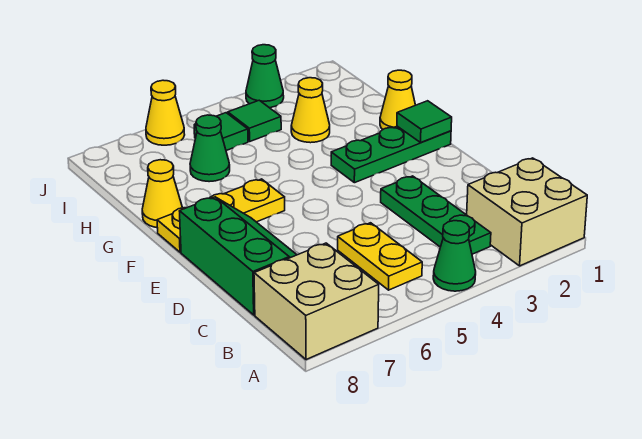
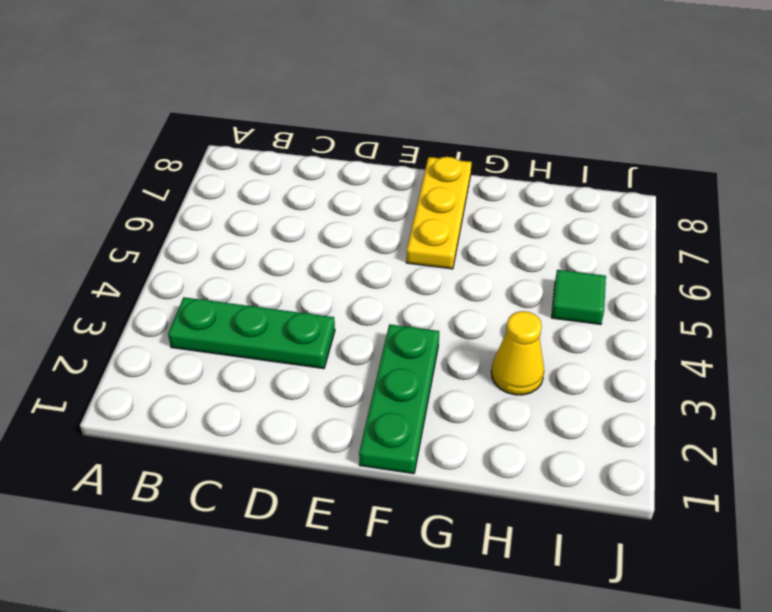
none -> tan 2x2 brick [467,158,587,266]
none -> green 1x1 cone [433,221,476,291]
none -> tan 2x2 brick [254,243,379,360]

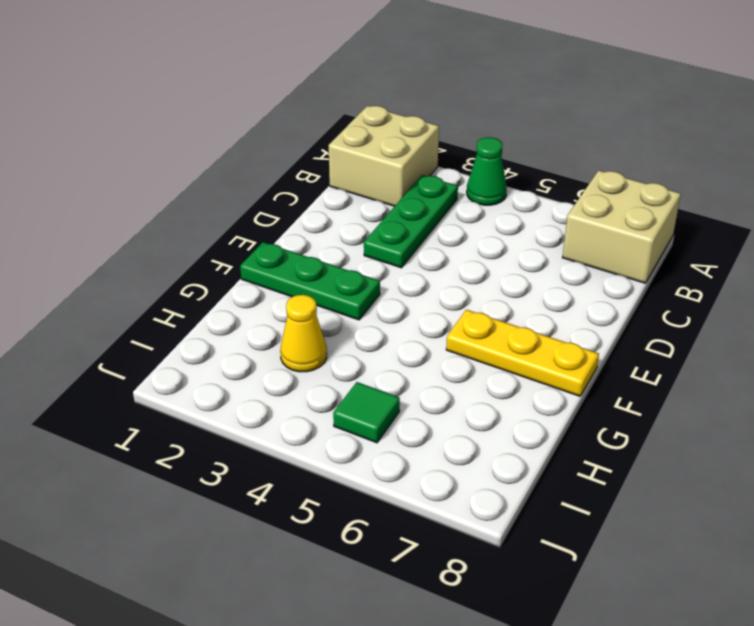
none -> yellow 1x2 plate [338,223,422,290]
none -> green 2x3 slope [180,197,297,315]
none -> yellow 1x1 cone [380,70,415,129]

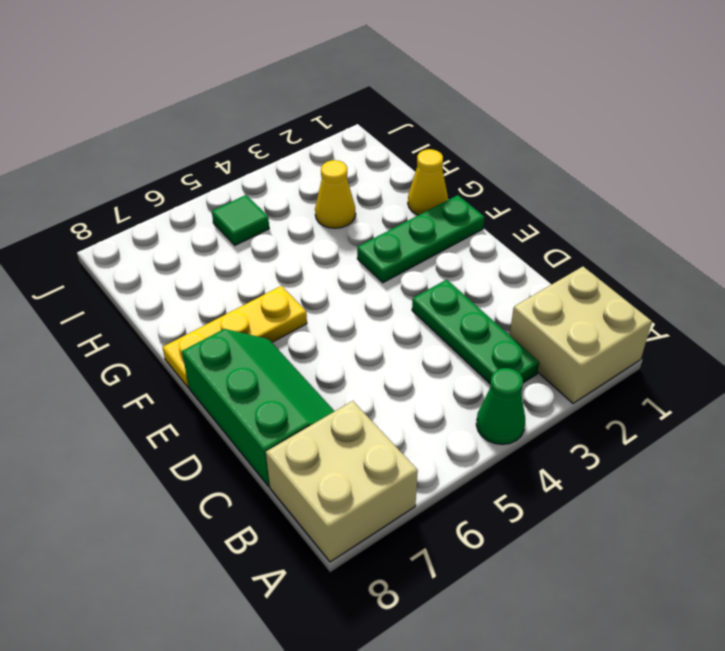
none -> yellow 1x2 plate [338,223,422,290]
none -> yellow 1x1 cone [142,160,182,228]
none -> green 1x1 cone [190,115,230,182]

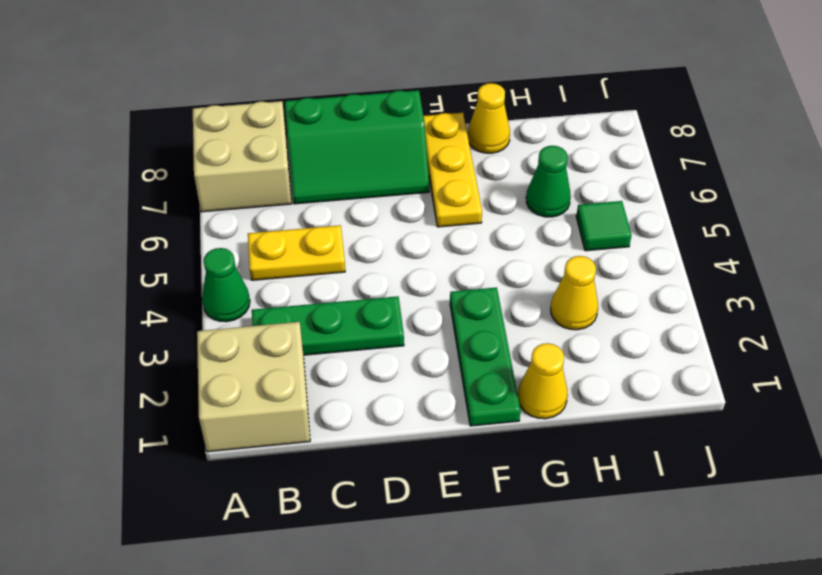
none -> green 1x1 tile [228,100,281,141]
none -> green 1x1 cone [246,45,284,108]
none -> yellow 1x1 cone [146,80,185,145]

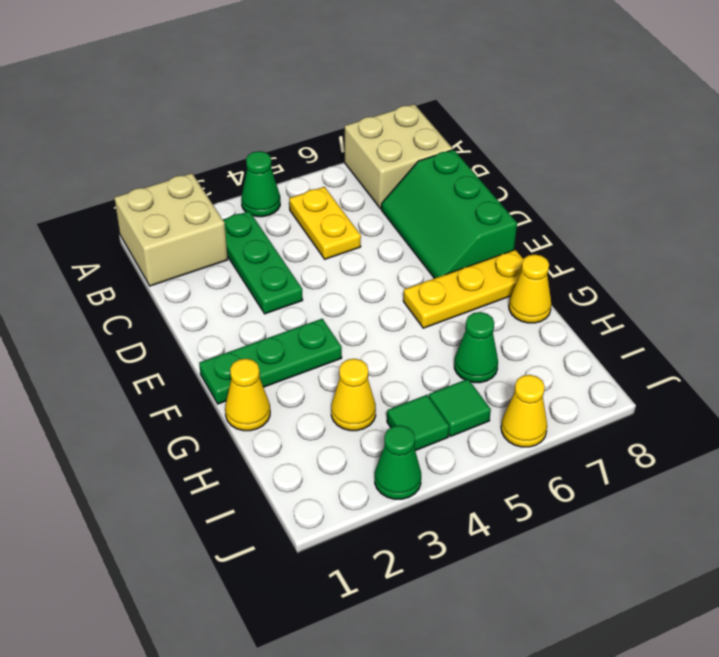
none -> green 1x1 tile [397,101,452,142]

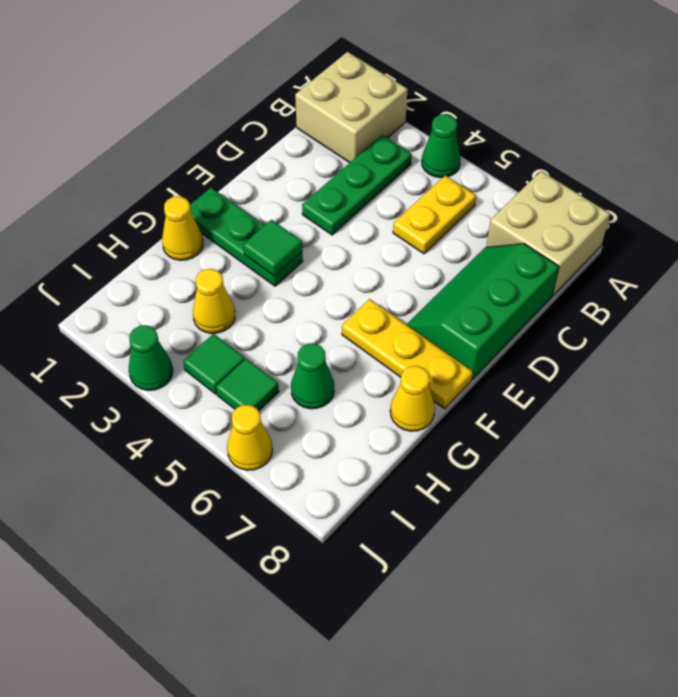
green 1x1 tile [243,220,302,276] -> green 1x1 tile moved to [397,101,452,142]

